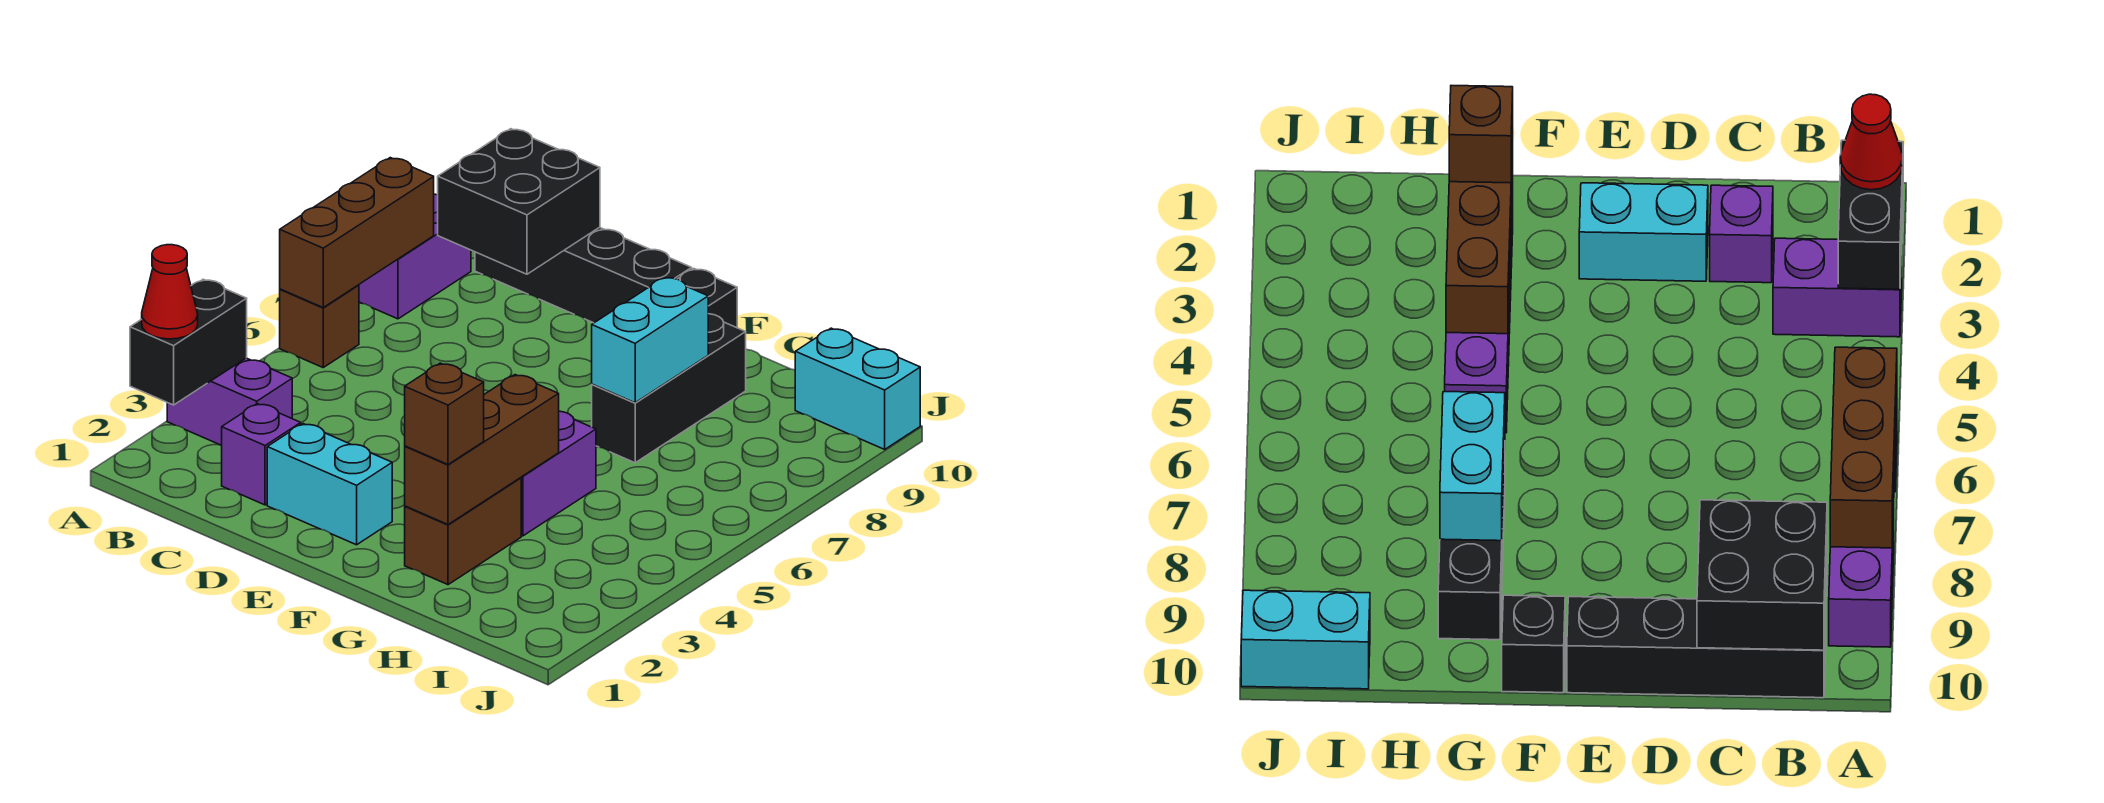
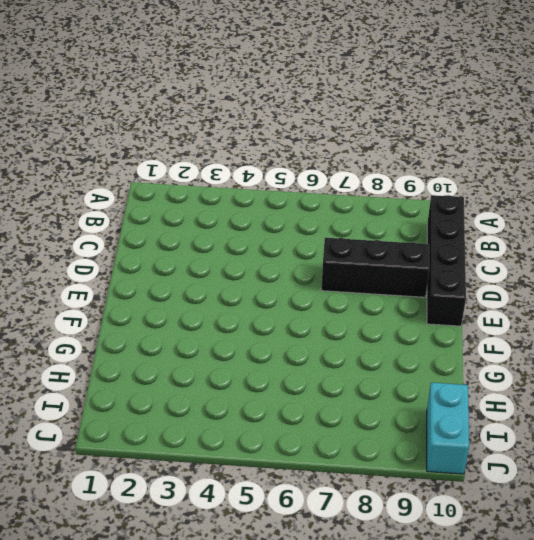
black 1x3 brick [321,238,429,297] -> black 1x3 brick moved to [592,314,746,463]
none -> purple 1x2 brick [167,358,292,445]
none -> brown 1x1 brick [280,285,359,367]
none -> purple 1x2 brick [359,194,471,319]

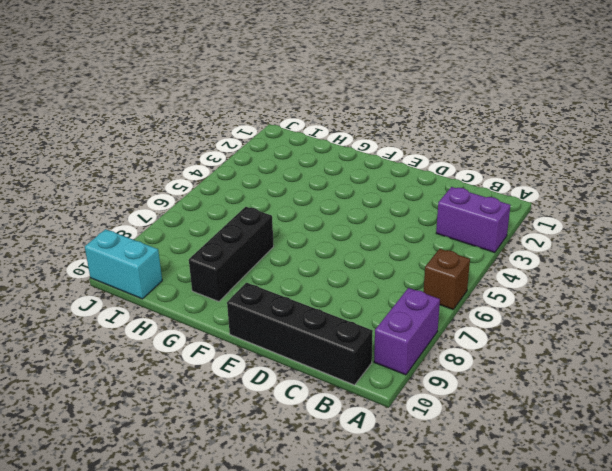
none -> purple 1x1 brick [222,404,301,505]
none -> cyan 1x2 brick [267,424,392,545]
none -> black 1x1 brick [678,269,737,328]

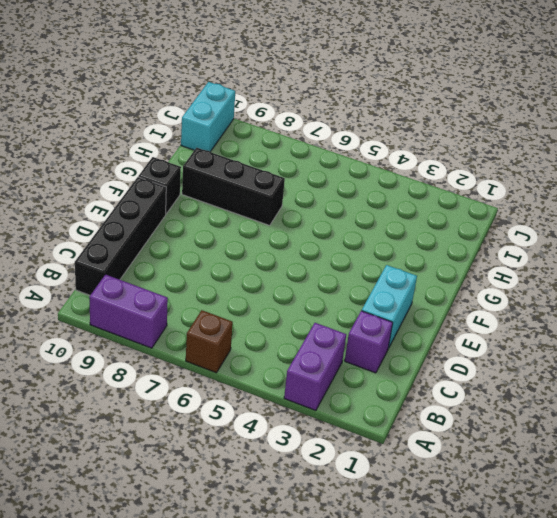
none -> brown 1x2 brick [405,478,521,585]
none -> purple 1x2 brick [521,411,596,536]
none -> black 1x2 brick [130,279,247,405]

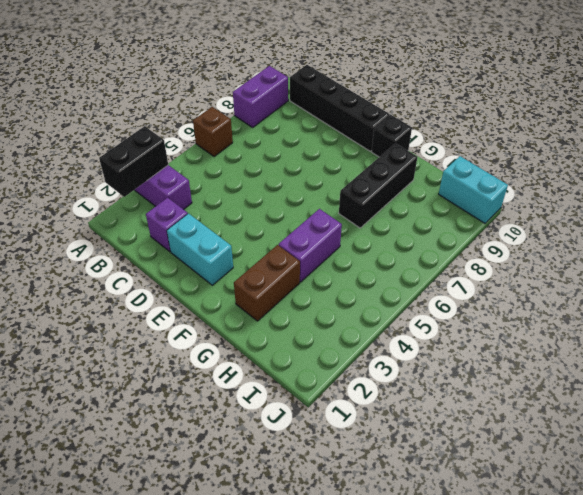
none -> brown 1x3 brick [280,158,434,307]
none -> black 2x2 brick [438,129,600,274]
none -> brown 1x3 brick [405,375,559,525]

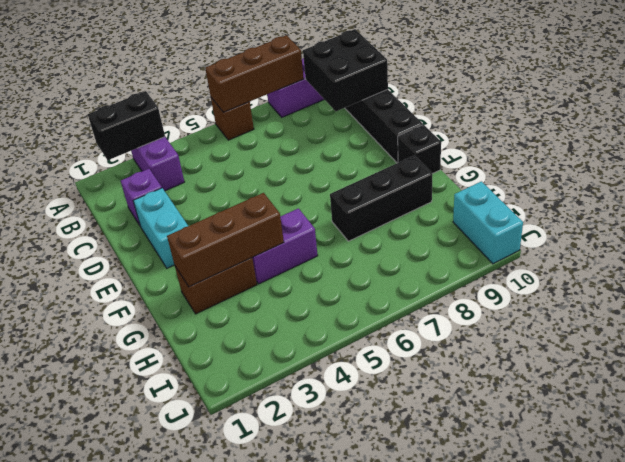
none -> cyan 1x2 brick [592,277,708,403]
none -> red 1x1 cone [142,245,198,339]
none -> brown 1x1 brick [405,363,484,465]

